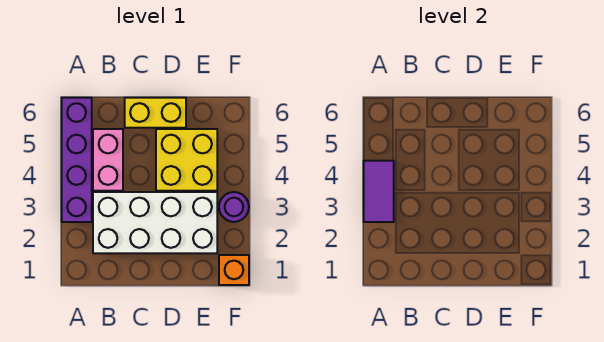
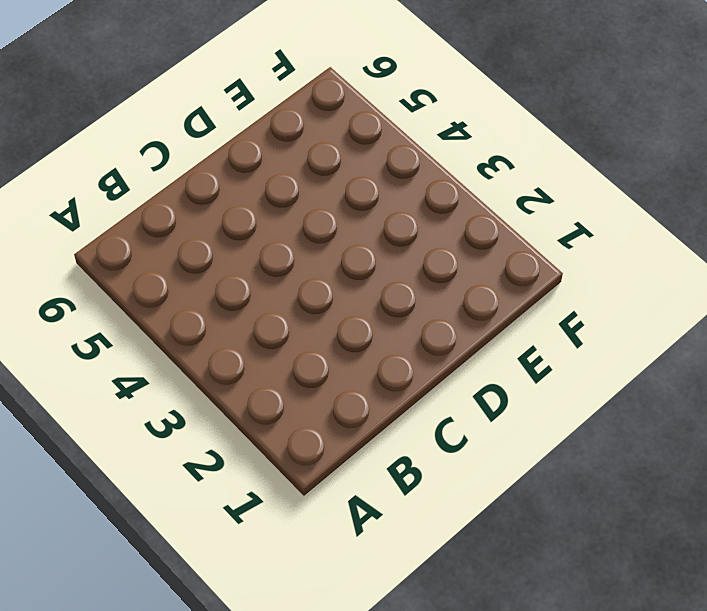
none -> purple 1x4 brick [62,98,92,222]
none -> white 2x4 brick [93,192,217,253]

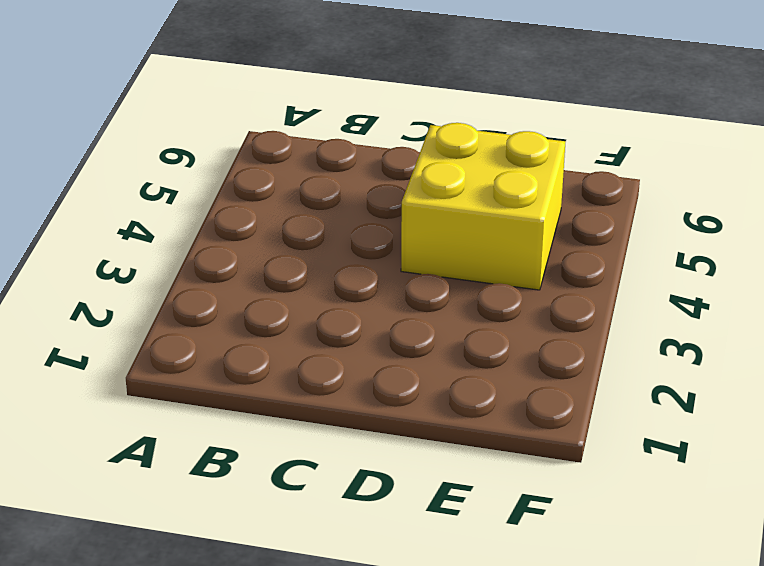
none -> purple 1x4 brick [62,98,92,222]
none -> white 2x4 brick [93,192,217,253]

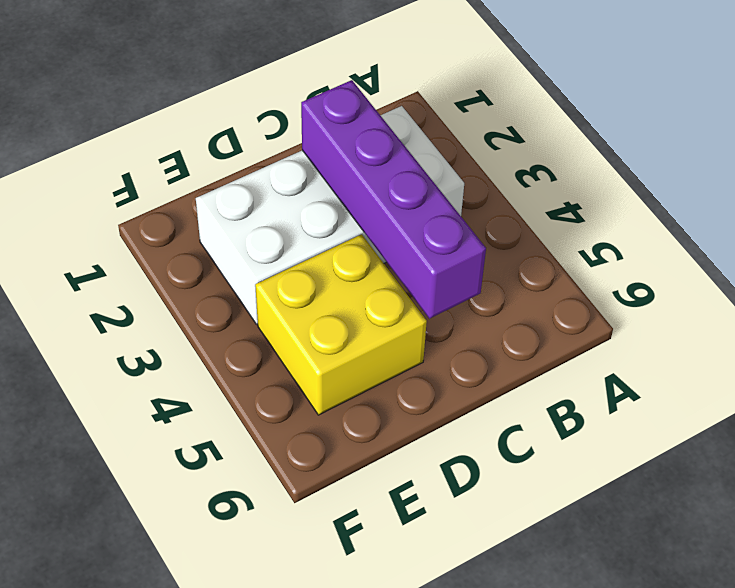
purple 1x4 brick [301,80,486,319] -> purple 1x4 brick moved to [62,98,92,222]
none -> pink 1x2 brick [93,129,123,191]
none -> yellow 1x2 brick [125,98,186,128]

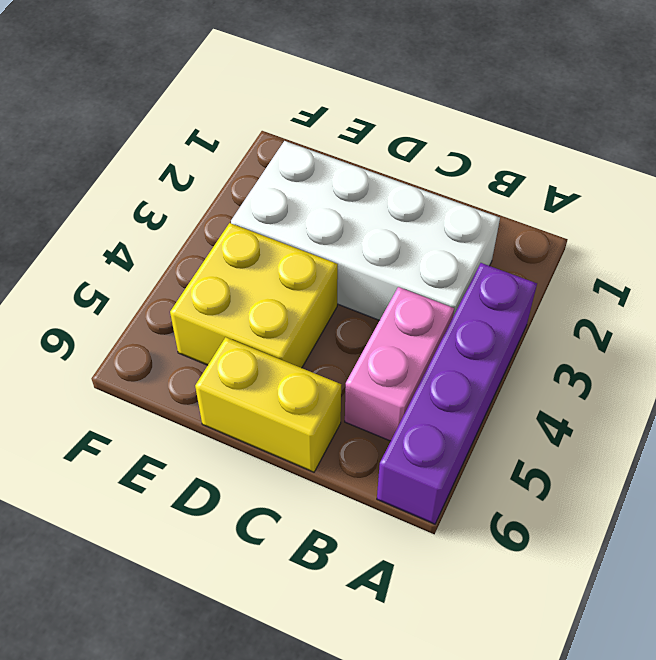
none -> orange 1x1 brick [219,255,249,285]
none -> purple 1x1 round brick [219,192,249,222]

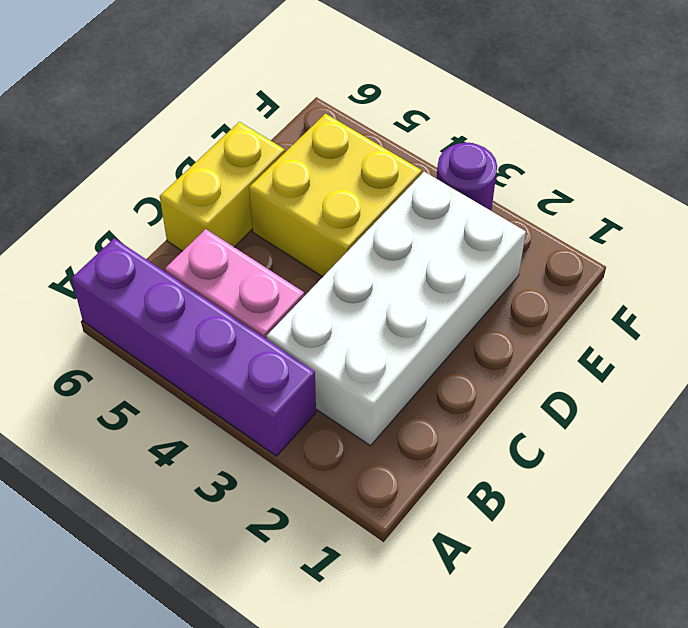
none -> orange 1x1 brick [219,255,249,285]
none -> purple 1x2 tile [364,161,394,222]

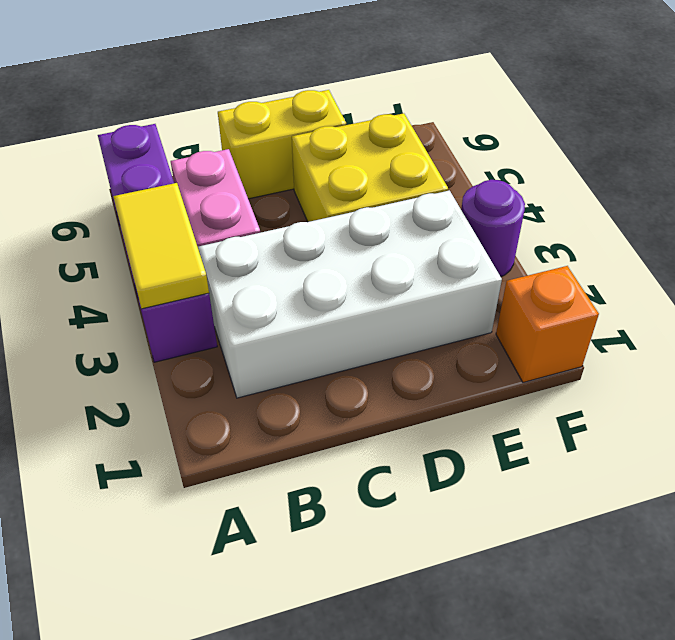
yellow 1x2 tile [113,183,209,309] -> purple 1x2 tile [364,161,394,222]

